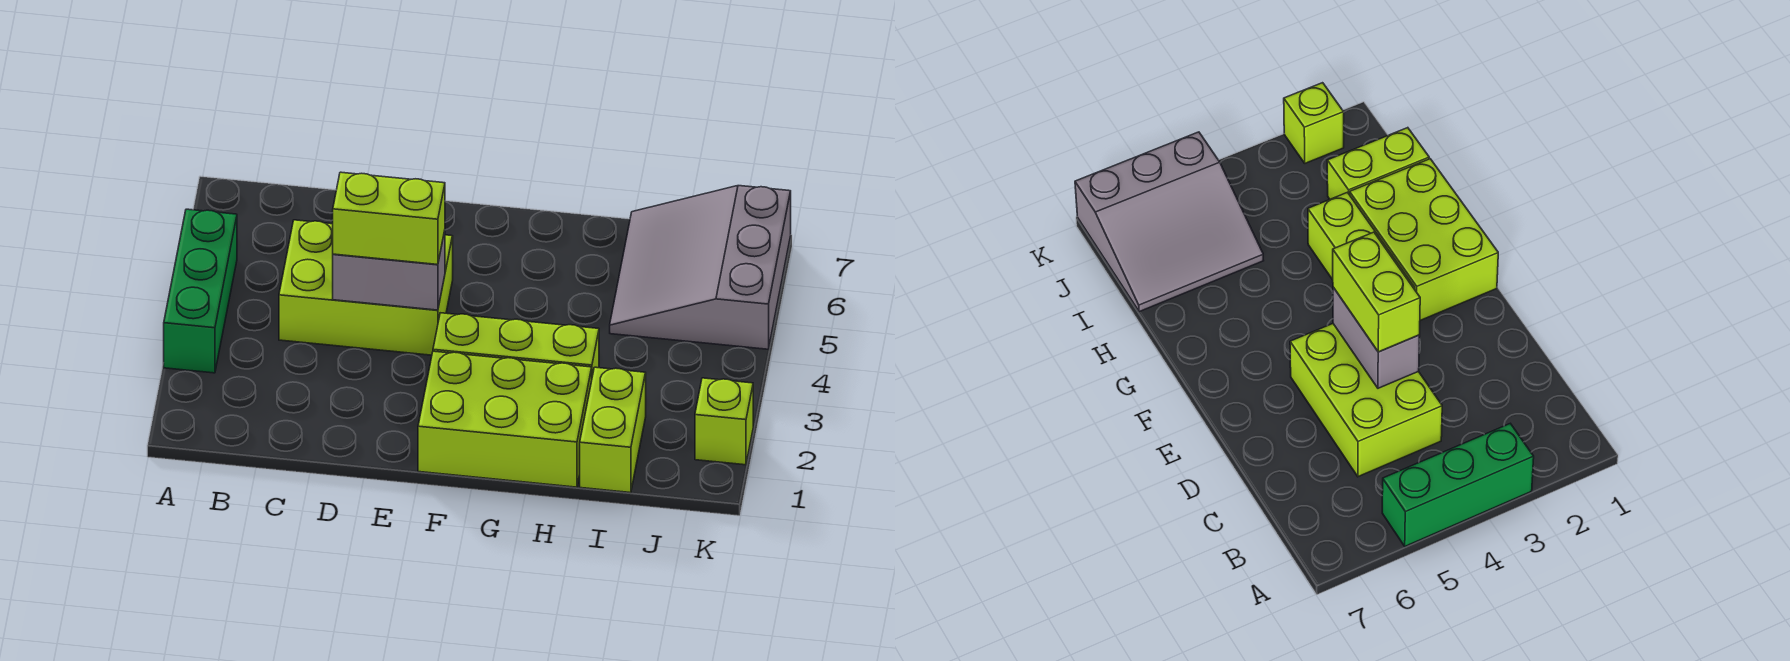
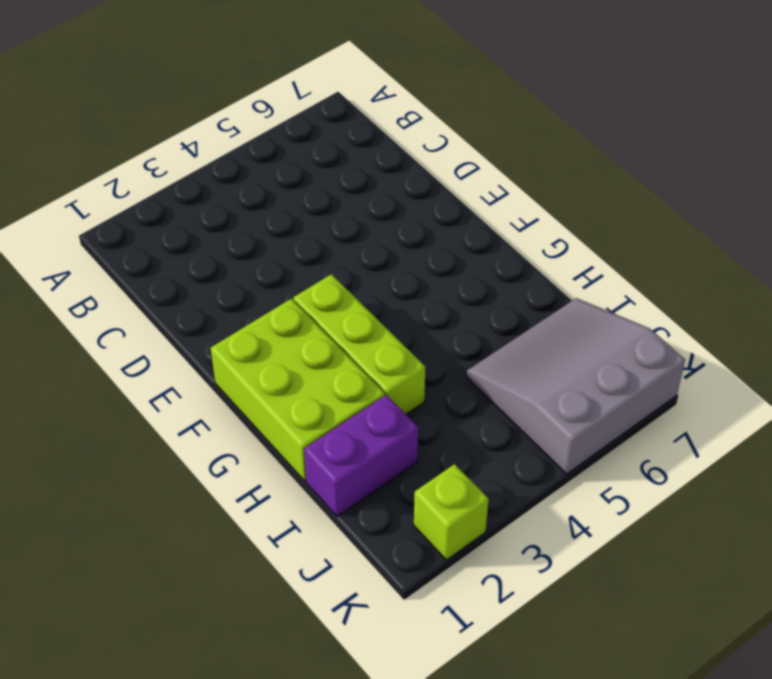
purple 1x2 brick [304,395,418,516] -> lime 1x2 brick [580,367,646,493]
none -> green 1x3 brick [164,209,237,373]
none -> lime 2x3 brick [279,220,453,355]

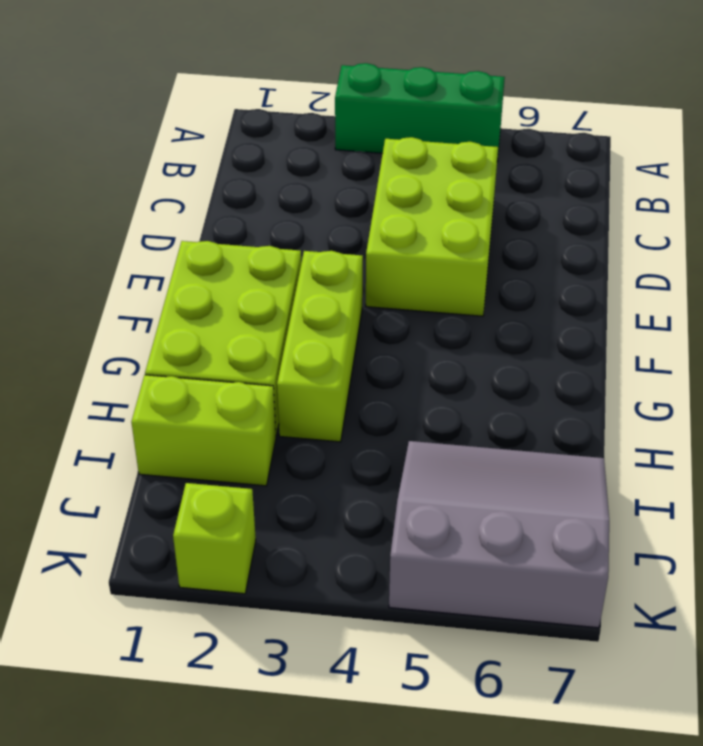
none -> grey 1x2 brick [333,231,445,310]
none -> lime 1x2 brick [333,172,445,265]

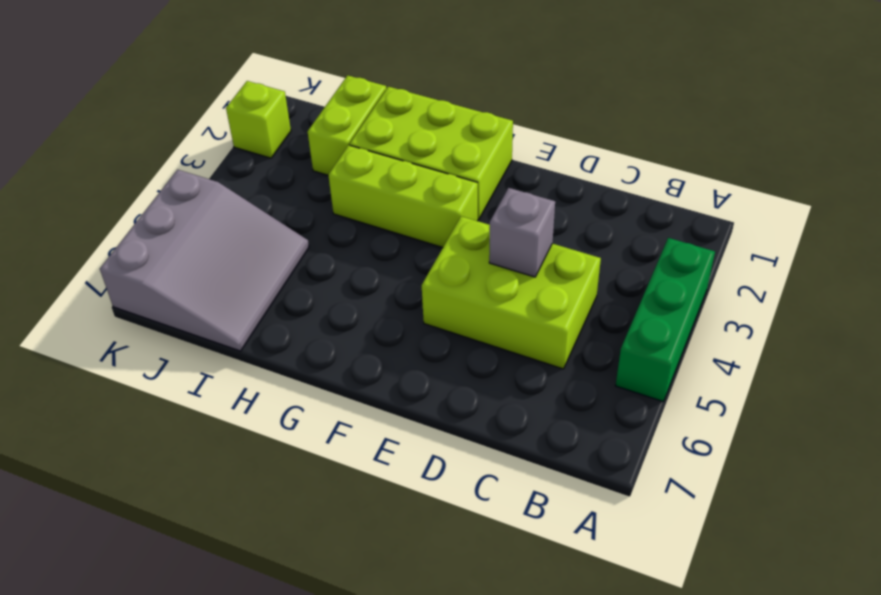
grey 1x1 brick [489,188,555,277] -> grey 1x2 brick [333,231,445,310]
none -> lime 1x2 brick [333,172,445,265]

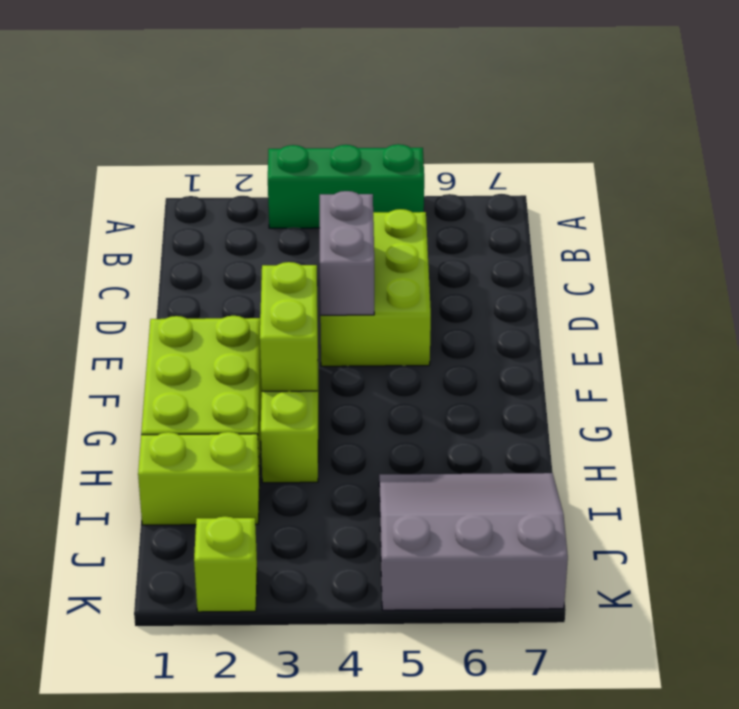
lime 1x2 brick [260,262,318,391] -> lime 1x2 brick moved to [333,172,445,265]

